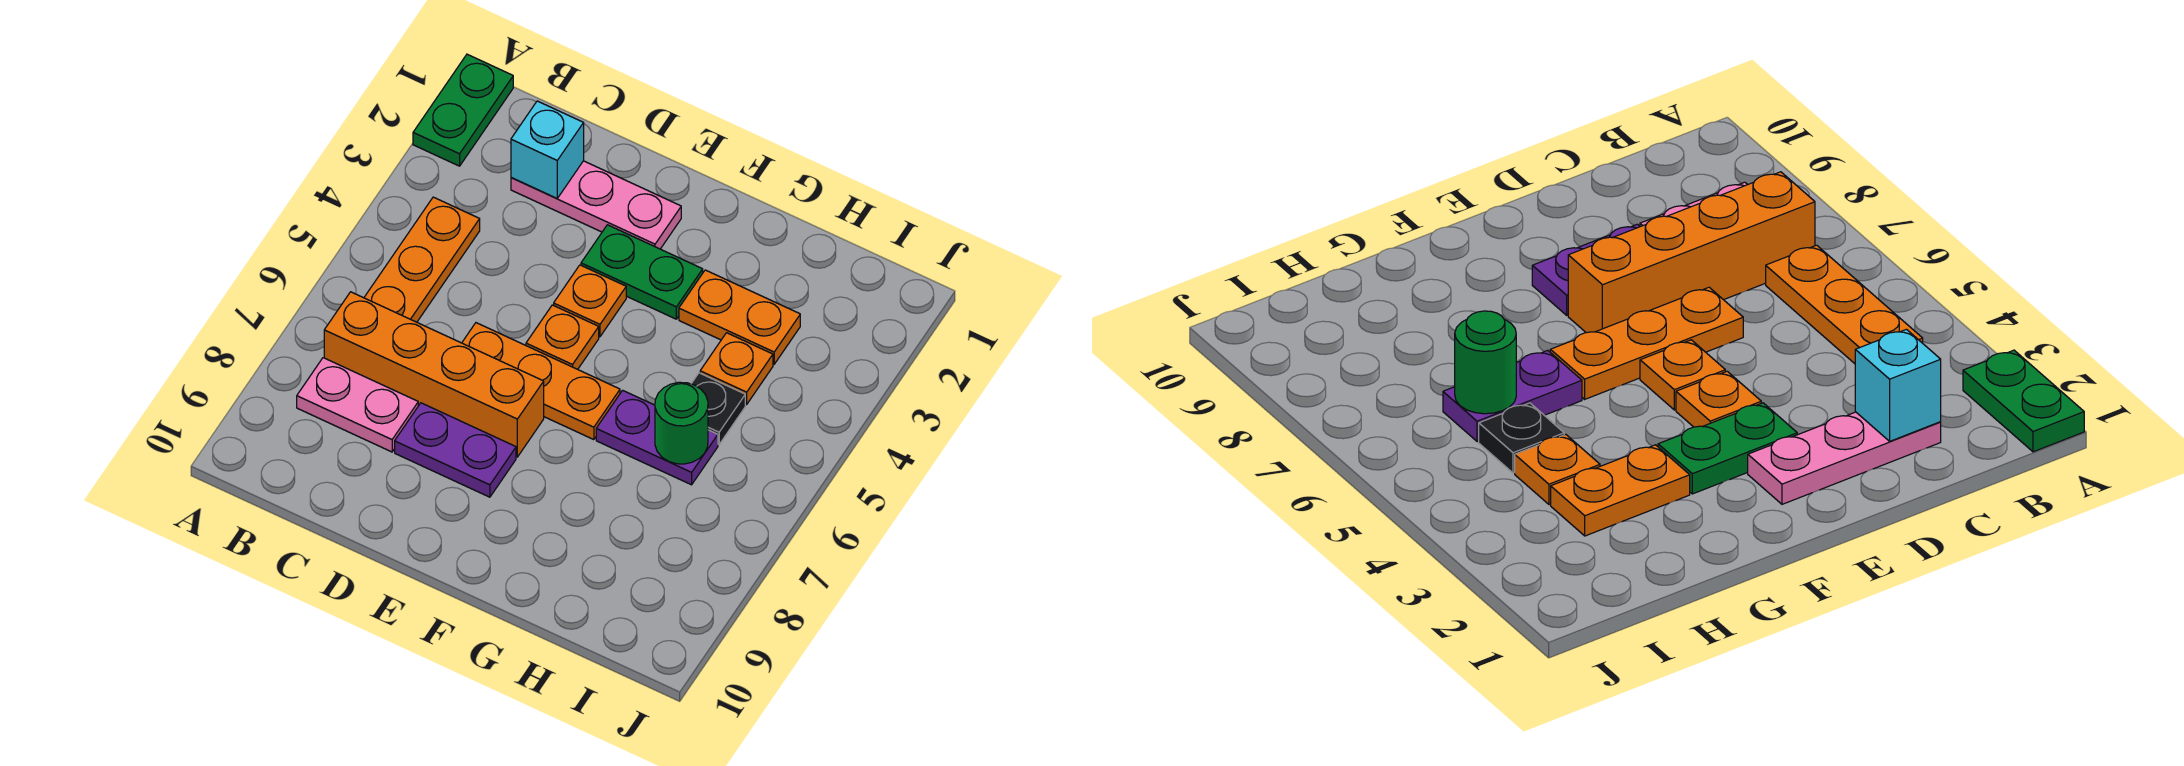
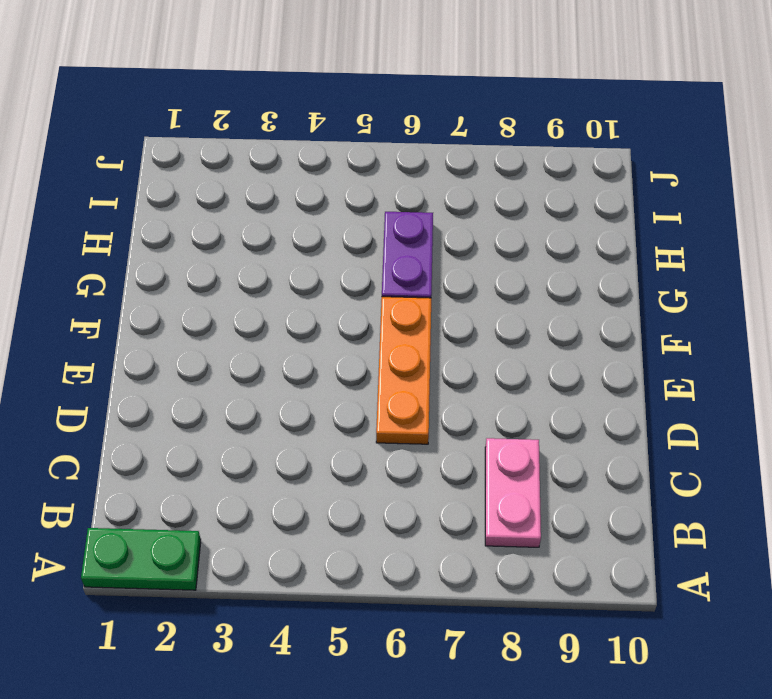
none -> orange 1x3 plate [364,197,480,322]
none -> orange 1x4 brick [324,292,544,457]
none -> pink 1x3 plate [511,161,681,249]

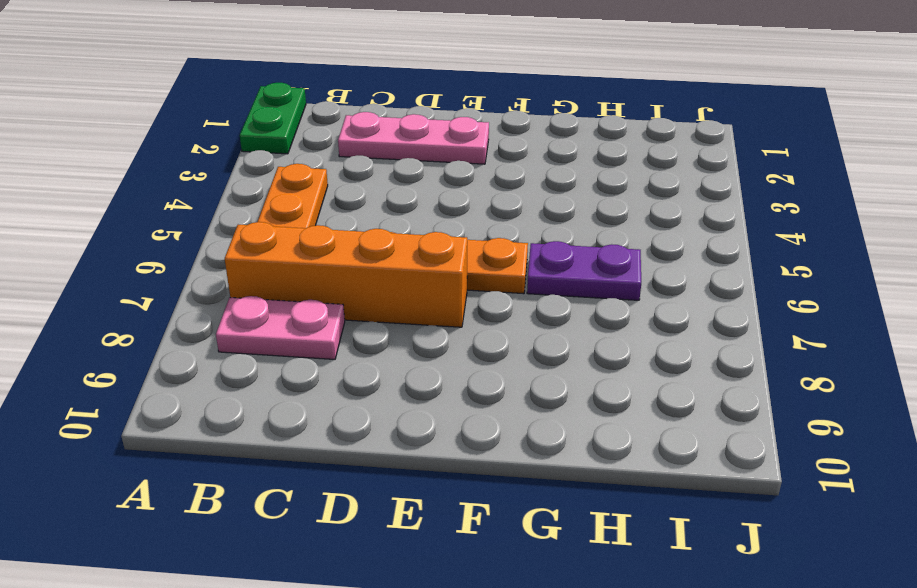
none -> purple 1x2 plate [395,403,516,497]
none -> green 1x2 plate [581,225,703,319]
none -> orange 1x1 plate [554,265,626,337]

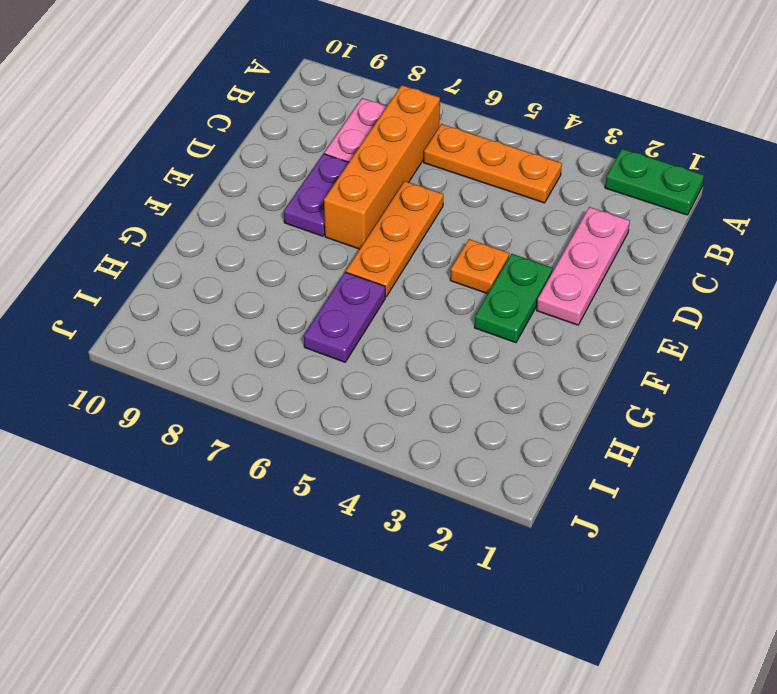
none -> orange 1x1 plate [526,305,599,369]
none -> orange 1x2 plate [679,270,800,364]
none -> orange 1x1 plate [700,333,773,404]

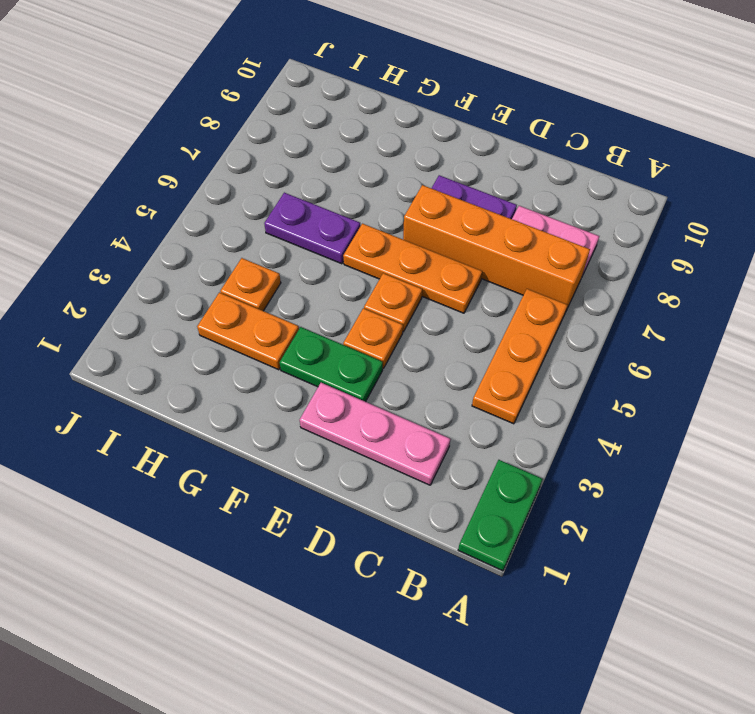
none -> black 1x1 plate [691,373,745,445]
none -> cyan 1x1 brick [511,101,584,198]
none -> green 1x1 round brick [655,382,708,464]

